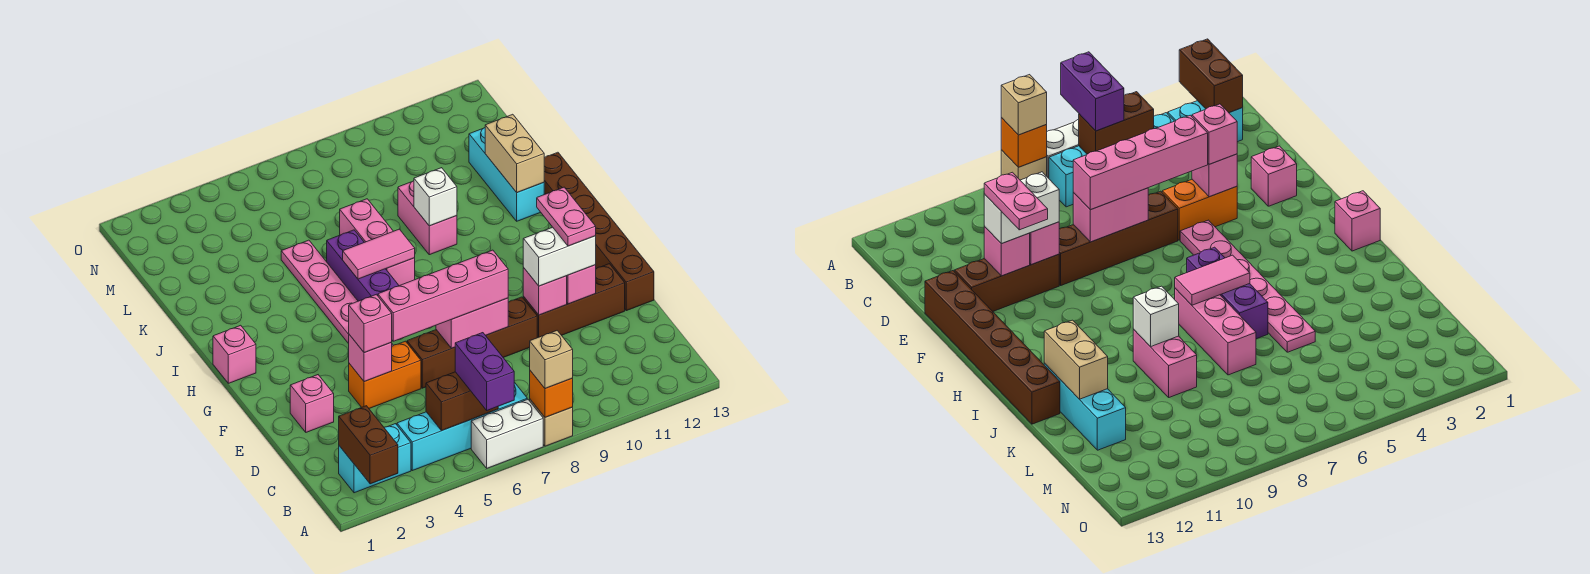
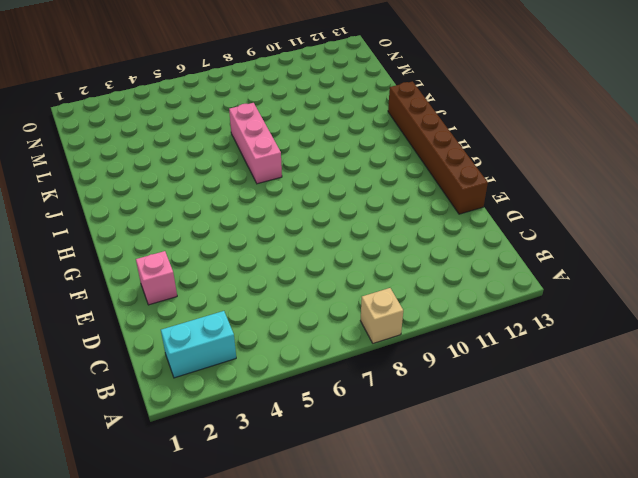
none -> white 1x2 brick [471,399,543,468]
none -> cyan 1x4 brick [397,382,527,471]
none -> orange 1x2 brick [349,341,421,408]
none -> brown 1x4 brick [407,297,537,388]

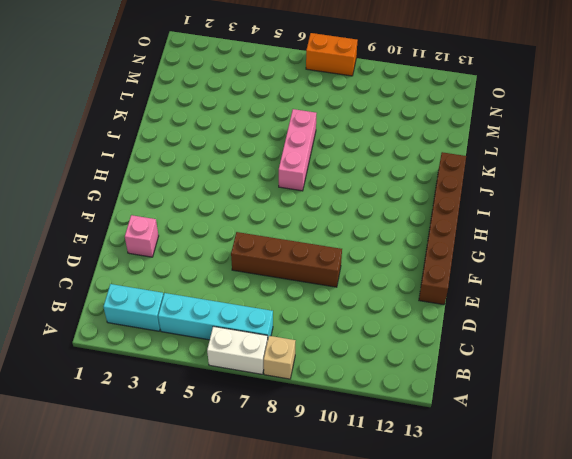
orange 1x2 brick [306,33,358,76] -> orange 1x2 brick moved to [349,341,421,408]
none -> brown 1x3 brick [523,264,625,338]
none -> pink 1x6 plate [281,240,393,346]
none -> pink 1x1 brick [213,325,256,383]
none -> purple 1x3 brick [327,230,399,301]

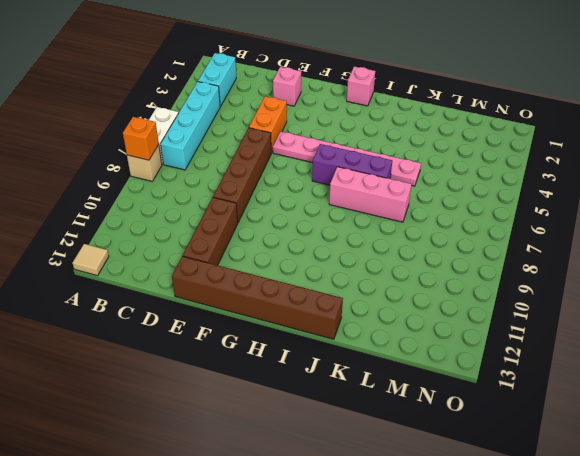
tan 1x1 tile [73,244,109,276] -> none
none -> pink 1x2 brick [398,181,457,255]
none -> cyan 1x3 brick [469,128,544,221]
none -> brown 1x2 brick [339,406,398,484]
none -> brown 1x2 brick [426,372,498,431]

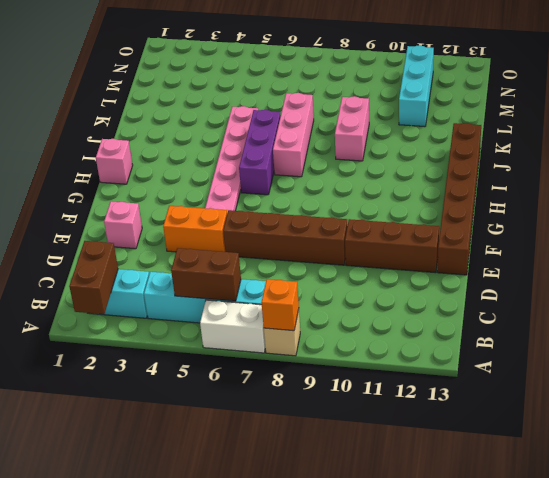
cyan 1x3 brick [399,45,434,127] -> cyan 1x3 brick moved to [469,128,544,221]
none -> pink 1x1 brick [349,335,392,382]
none -> pink 1x2 brick [436,298,508,348]
none -> pink 1x1 brick [523,268,567,315]
none -> pink 1x1 brick [567,265,596,304]

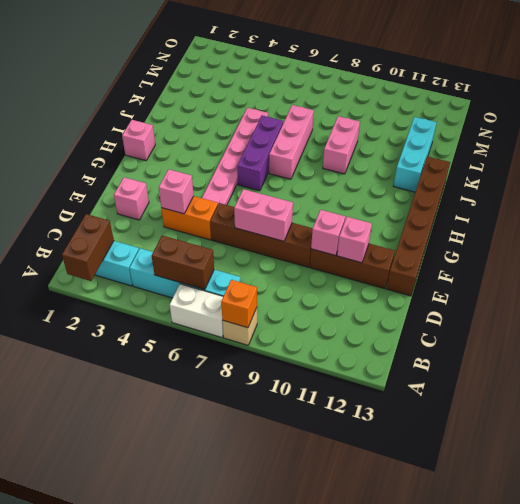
none -> pink 1x2 tile [343,229,415,279]
none -> white 1x1 brick [414,168,457,226]
none -> tan 1x2 brick [485,114,544,192]
none -> purple 1x2 brick [455,333,514,410]

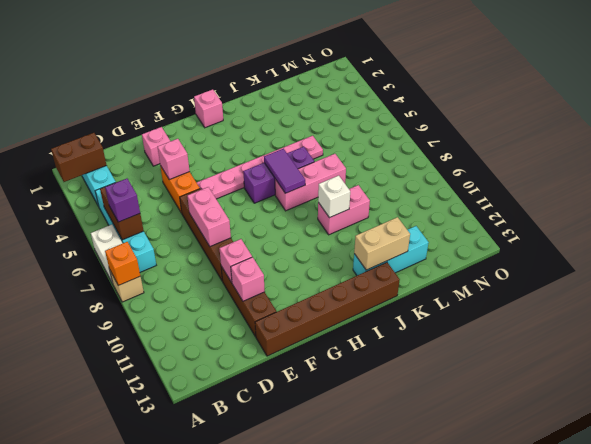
purple 1x1 brick [105,179,140,222] -> purple 1x2 brick [455,333,514,410]
purple 1x2 tile [264,149,305,193] -> pink 1x2 tile [343,229,415,279]
none -> tan 1x1 brick [530,331,573,388]
none -> pink 1x1 brick [349,294,392,353]
none -> pink 1x4 brick [378,250,508,341]
none -> white 1x2 brick [523,227,596,286]

